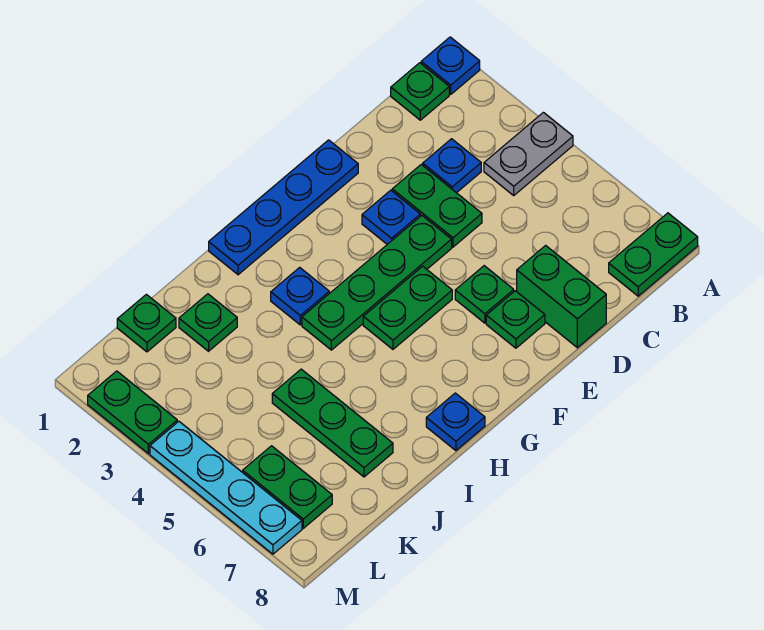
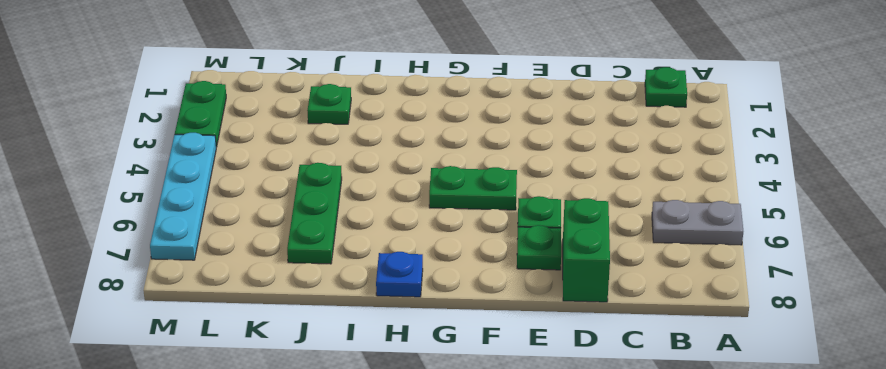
grey 1x2 plate [652,200,743,245] -> grey 1x2 plate moved to [484,112,573,195]
none -> blue 1x1 plate [421,37,480,94]
none -> green 1x2 plate [609,213,698,296]
none -> blue 1x1 plate [423,139,481,193]

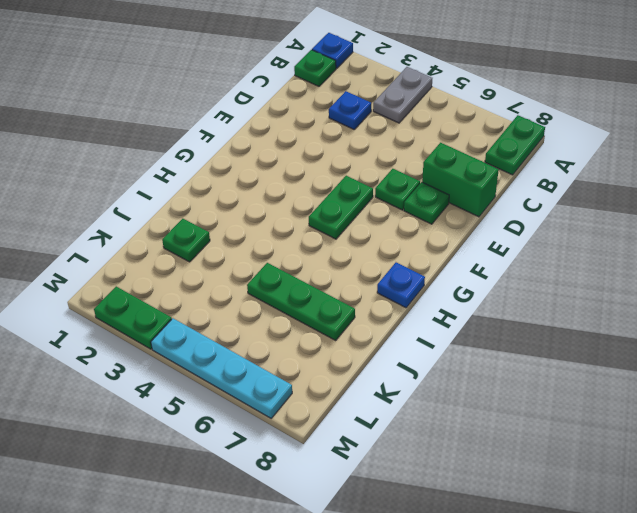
none -> green 1x2 plate [392,165,482,247]
none -> blue 1x4 plate [209,140,358,275]
none -> blue 1x1 plate [362,190,420,244]

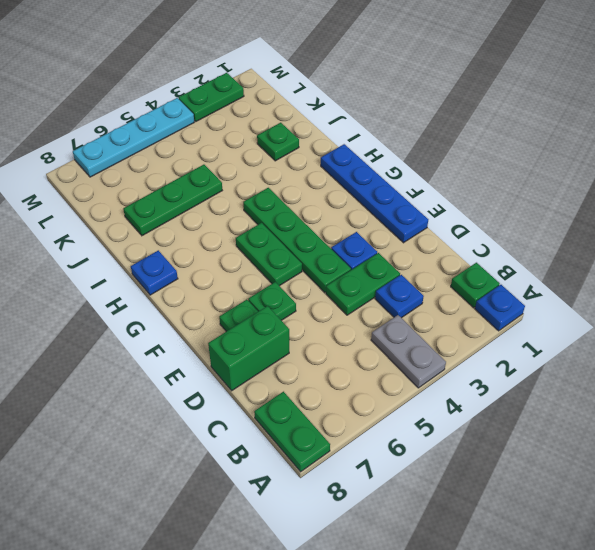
none -> blue 1x1 plate [271,267,329,325]
none -> green 1x1 plate [117,294,176,352]
none -> green 1x2 plate [243,446,332,528]

